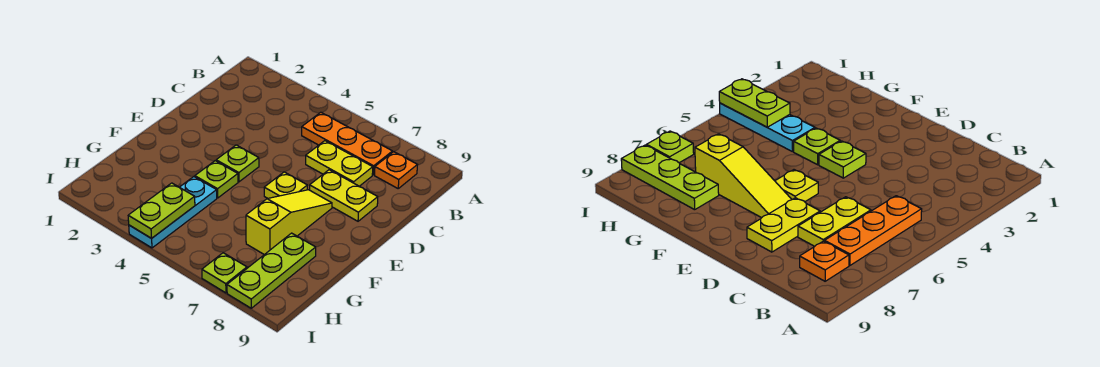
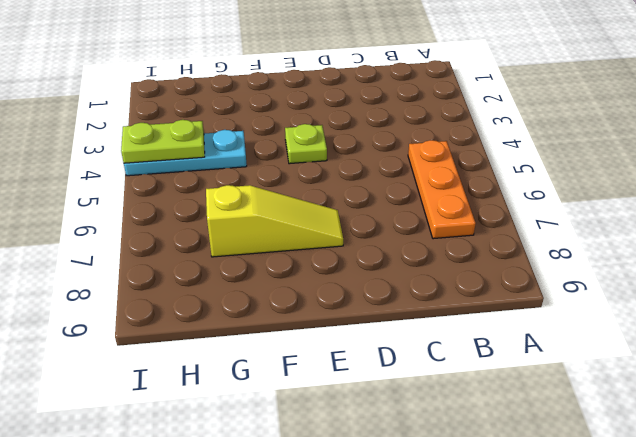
none -> orange 1x1 plate [375,152,417,188]
none -> yellow 1x2 plate [306,141,373,186]
none -> yellow 1x2 plate [310,170,378,221]

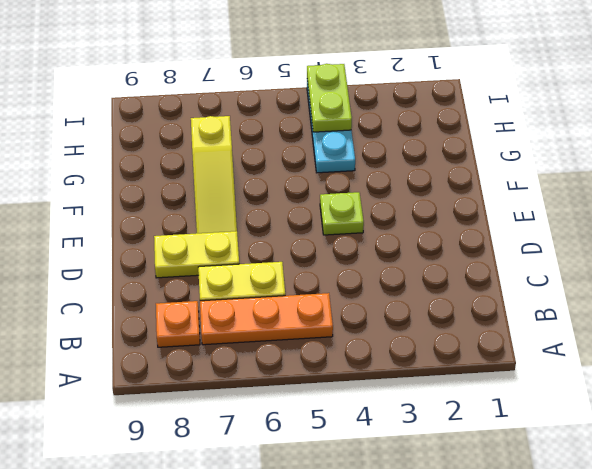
none -> yellow 1x1 plate [264,172,307,198]
none -> lime 1x1 plate [195,161,238,198]
none -> lime 1x3 plate [227,233,316,308]

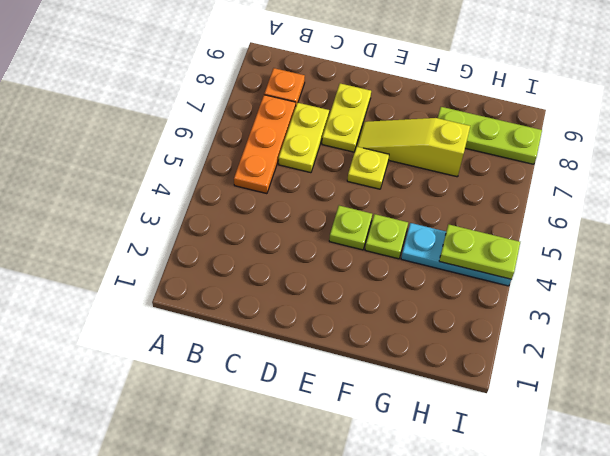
none -> lime 1x1 plate [202,253,247,293]

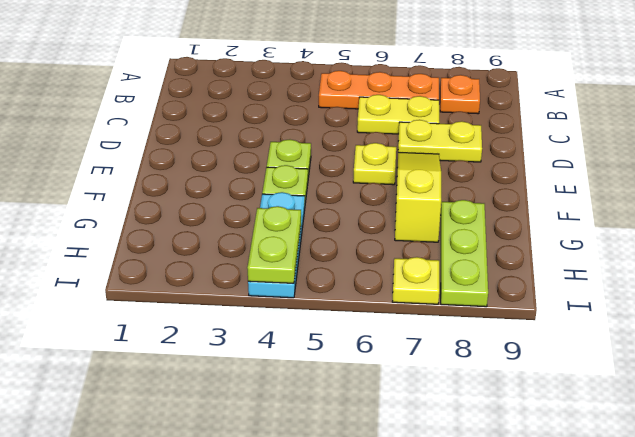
yellow 1x1 plate [392,257,439,304] -> lime 1x1 plate [202,253,247,293]

